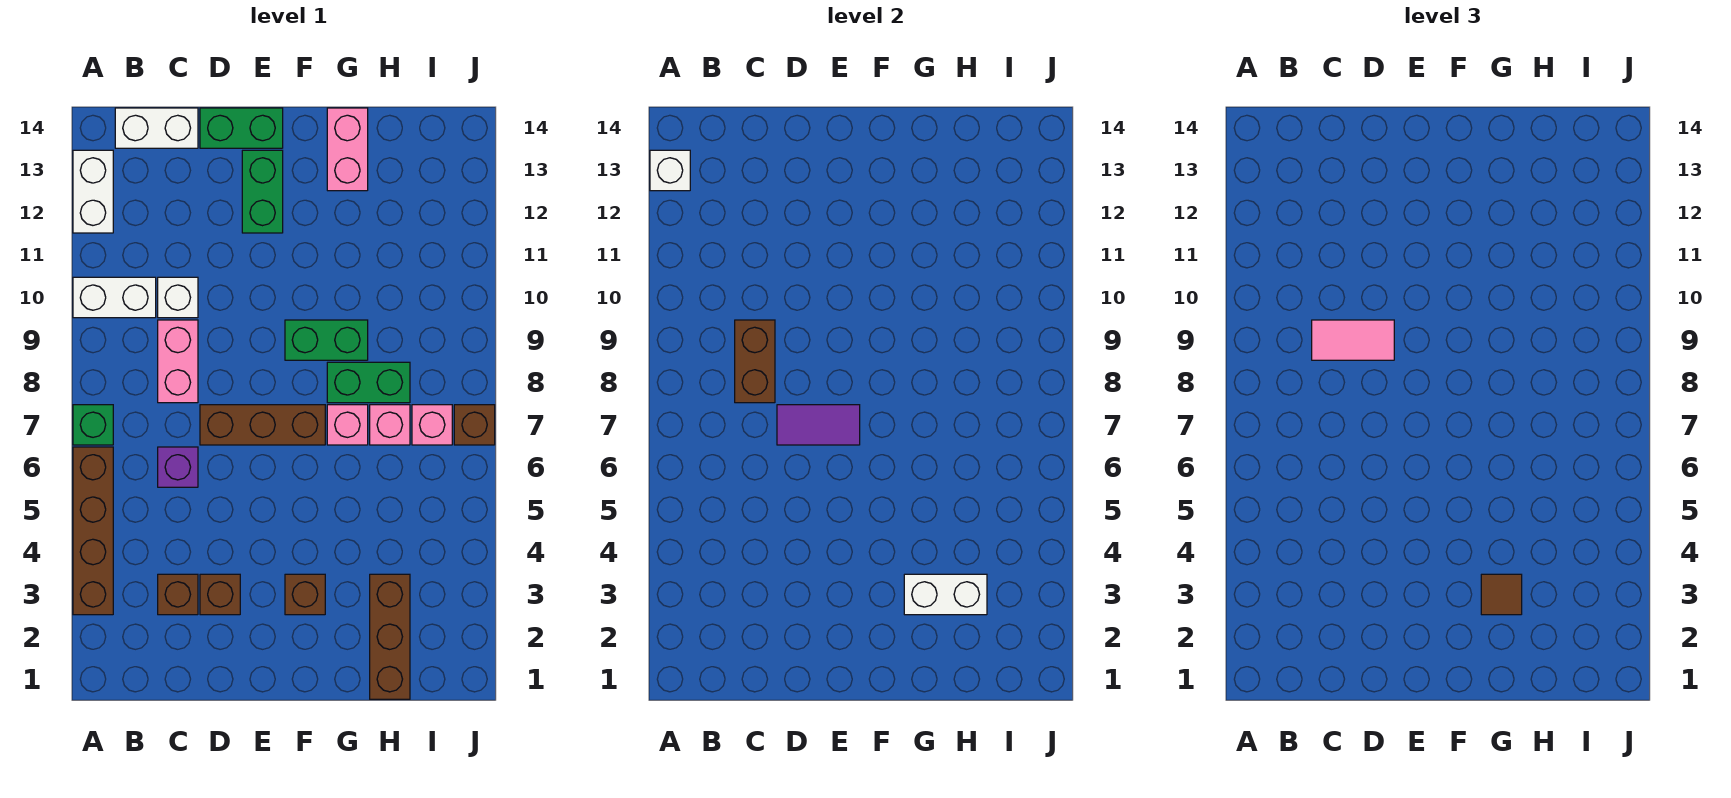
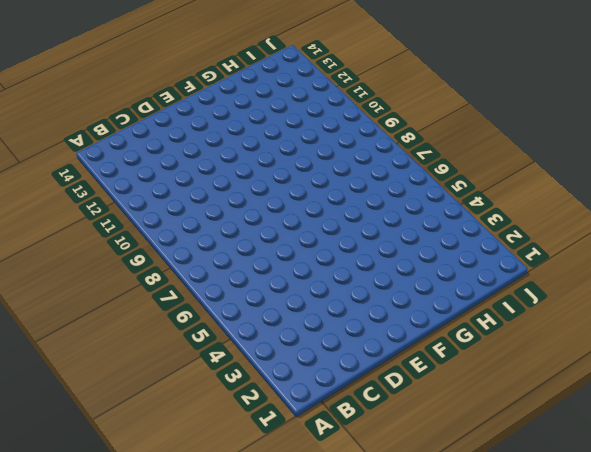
none -> brown 1x4 brick [73,447,113,615]
none -> green 1x1 brick [73,405,113,445]
none -> white 1x2 brick [73,277,156,318]

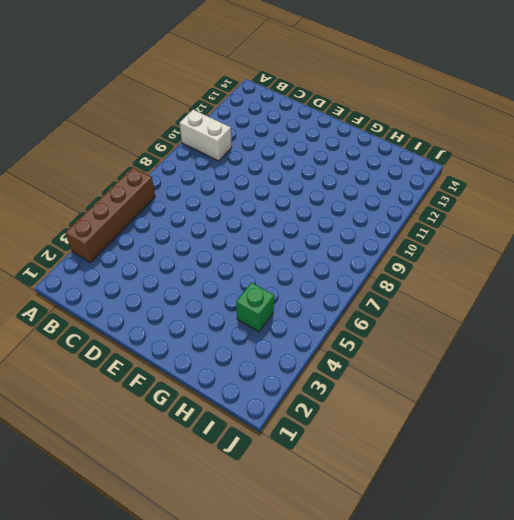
green 1x1 brick [236,283,274,332] -> green 1x1 brick moved to [73,405,113,445]
none -> white 1x2 brick [73,150,113,233]
none -> white 1x2 brick [115,108,198,148]
none -> brown 1x1 brick [158,574,198,615]

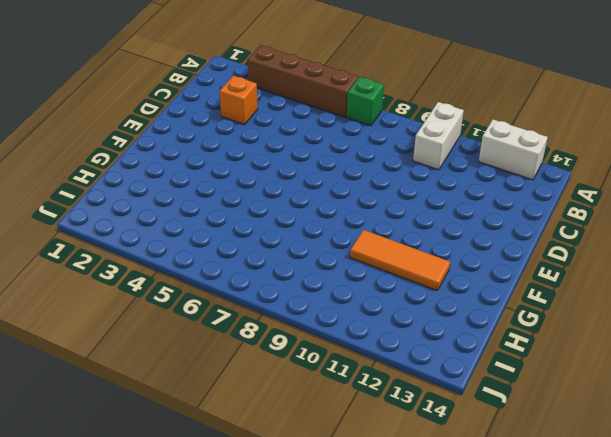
orange 1x1 brick [220,76,258,125] -> brown 1x1 brick [158,574,198,615]
orange 1x3 tile [350,230,450,291] -> none
none -> white 1x2 brick [115,108,198,148]
none -> purple 1x1 brick [158,447,198,487]
none -> pink 1x2 brick [158,320,198,403]

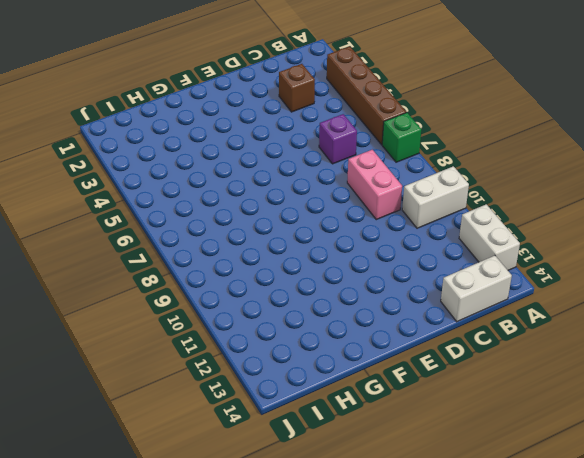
none -> white 1x1 brick [158,277,198,318]
none -> brown 1x1 brick [200,574,240,615]
none -> brown 1x3 brick [200,405,325,445]

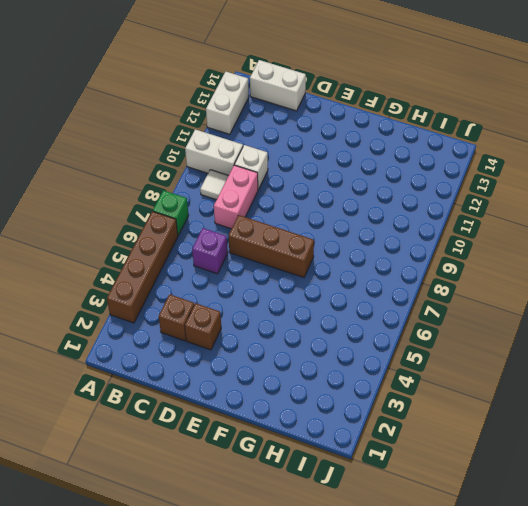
white 1x1 tile [200,170,229,200] -> none
none -> green 1x2 brick [200,108,283,148]
none -> green 1x2 brick [242,150,283,233]
none -> brown 1x1 brick [285,574,325,615]

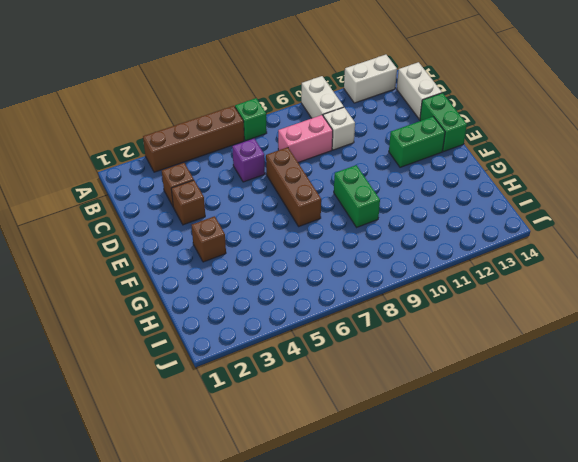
none -> pink 1x1 brick [327,405,368,445]
none -> green 1x2 brick [327,362,410,403]
none -> pink 1x2 brick [327,108,368,191]

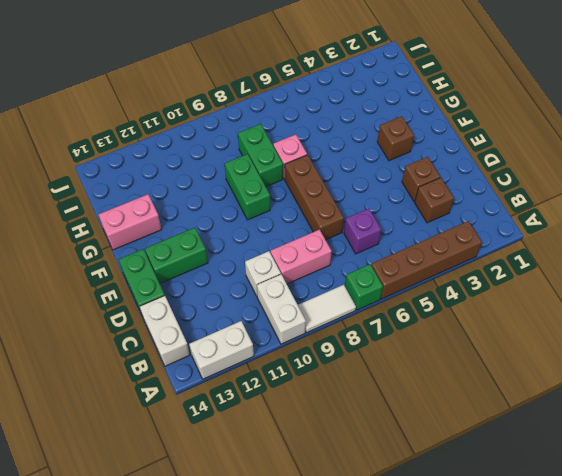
white 1x2 tile [298,285,356,333] -> none
none -> brown 1x3 brick [370,574,410,699]
none -> pink 1x1 brick [370,405,410,445]
none -> pink 1x1 brick [412,405,452,445]

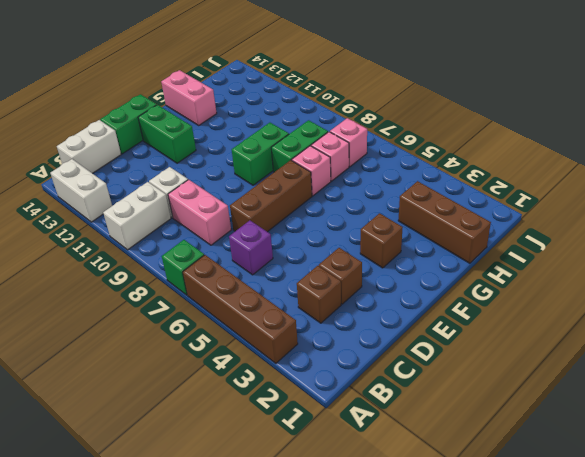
none -> brown 1x1 brick [454,405,495,445]
none -> white 1x1 brick [650,150,690,191]
none -> brown 1x2 brick [735,320,775,403]

